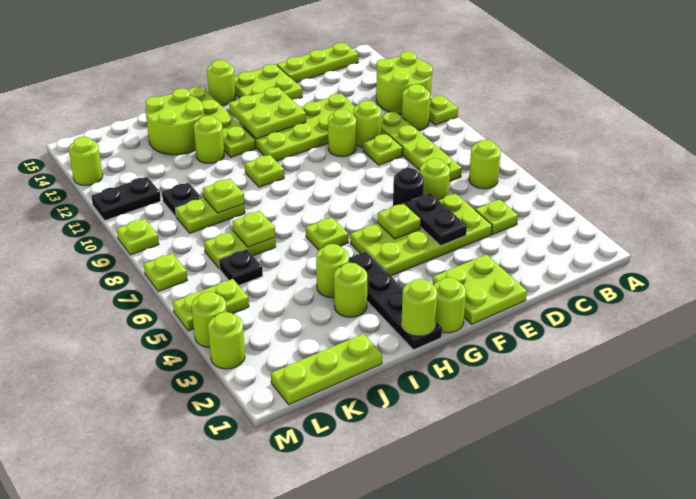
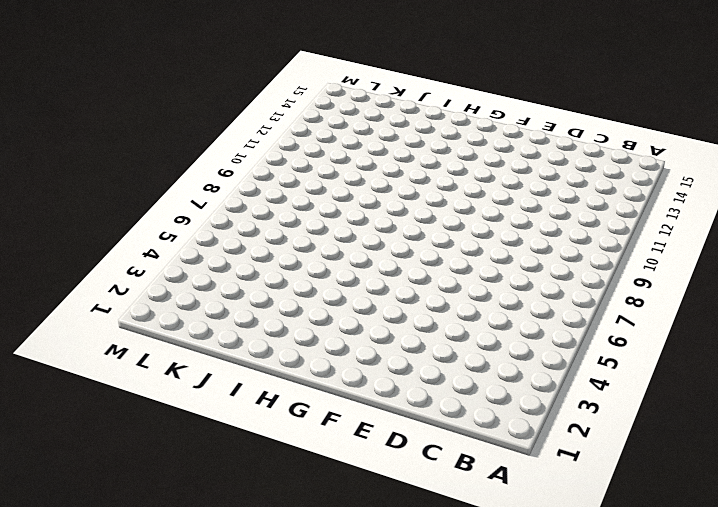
none -> lime 1x1 plate [429,96,458,125]
none -> lime 2x2 round brick [376,51,433,114]
none -> lime 1x1 round brick [469,140,501,189]
none -> lime 1x1 round brick [402,84,430,130]

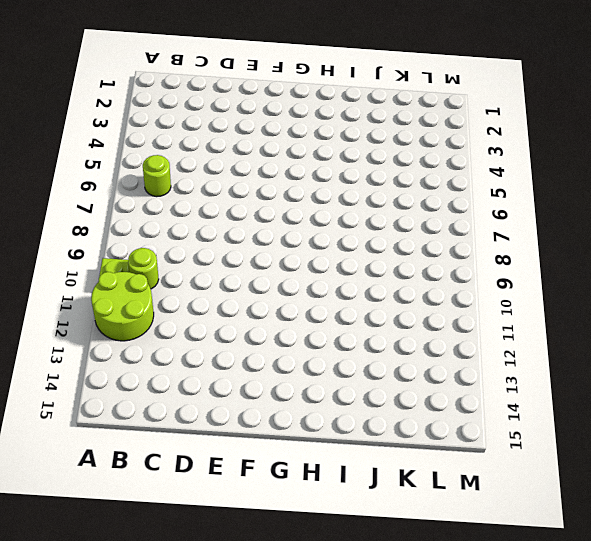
none -> lime 1x3 plate [277,43,358,83]
none -> lime 1x1 plate [475,200,518,234]
none -> lime 1x4 plate [381,112,462,182]
none -> lime 2x4 plate [350,193,492,276]

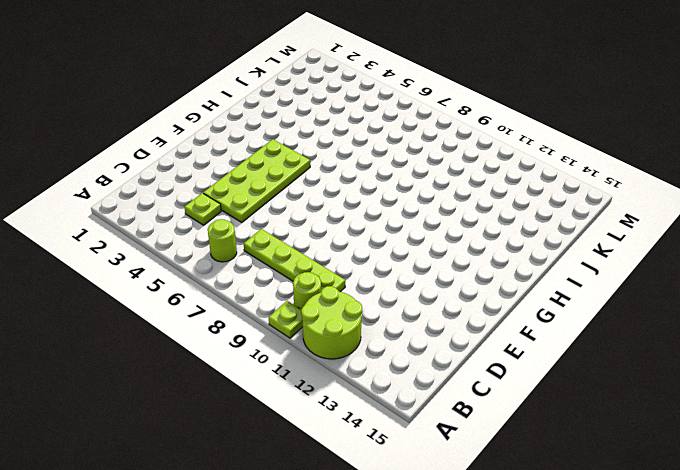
none -> lime 1x3 plate [277,43,358,83]
none -> lime 1x1 round brick [420,158,450,200]
none -> lime 1x1 plate [363,134,403,165]
none -> lime 1x1 round brick [353,101,381,147]

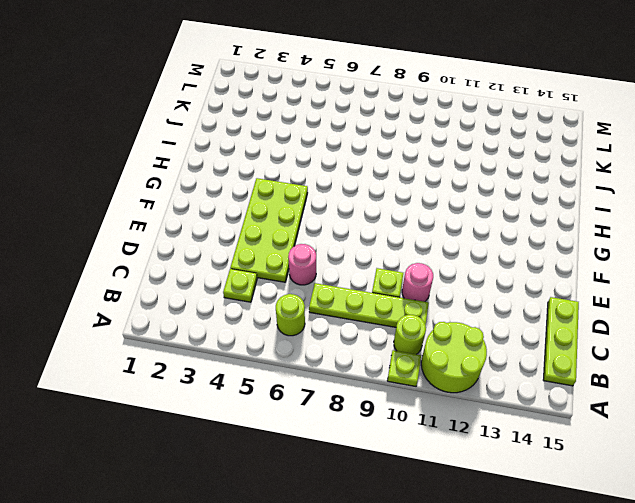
pink 1x1 round brick [288,244,316,285] -> lime 1x1 round brick [420,158,450,200]
pink 1x1 round brick [402,263,433,302] -> lime 1x1 round brick [353,101,381,147]
none -> lime 2x4 plate [243,94,356,161]
none -> lime 2x2 plate [433,255,527,324]
none -> black 1x1 round brick [393,168,424,206]
none -> lime 1x1 round brick [328,109,356,157]

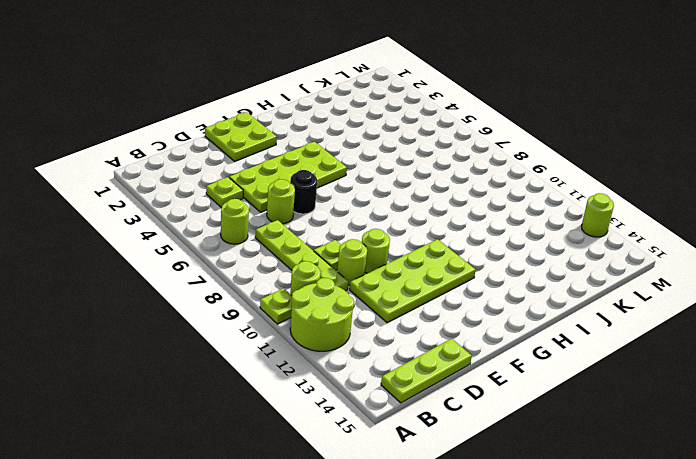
none -> lime 2x2 plate [234,64,302,100]
none -> lime 1x1 round brick [434,277,466,333]
none -> lime 1x1 round brick [207,60,236,105]
none -> black 1x4 plate [349,252,442,350]

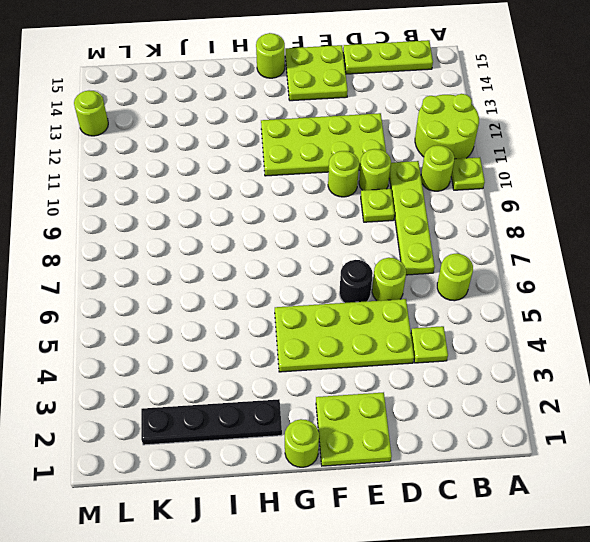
black 1x4 plate [141,399,282,445] -> black 1x4 plate turned to [349,252,442,350]
none -> lime 1x1 plate [306,217,348,250]
none -> lime 1x1 plate [245,155,284,187]
none -> lime 1x4 plate [189,87,256,157]
none -> lime 1x1 round brick [334,263,367,317]

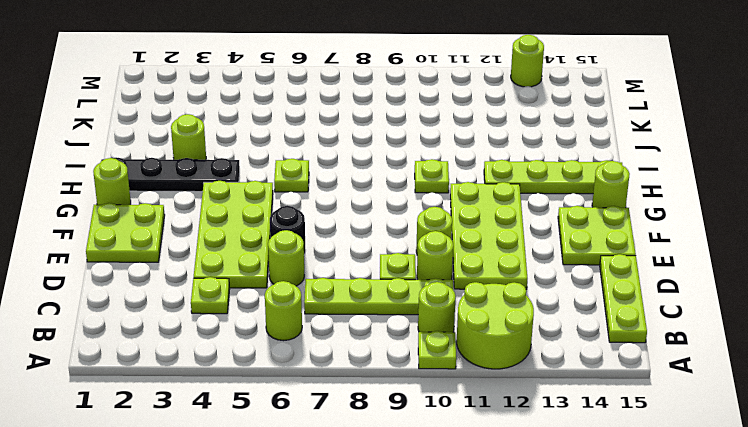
none -> lime 1x1 round brick [316,244,349,298]
none -> lime 1x1 round brick [194,116,224,163]
none -> lime 2x2 round brick [145,88,204,155]
none -> lime 1x3 plate [271,334,382,405]

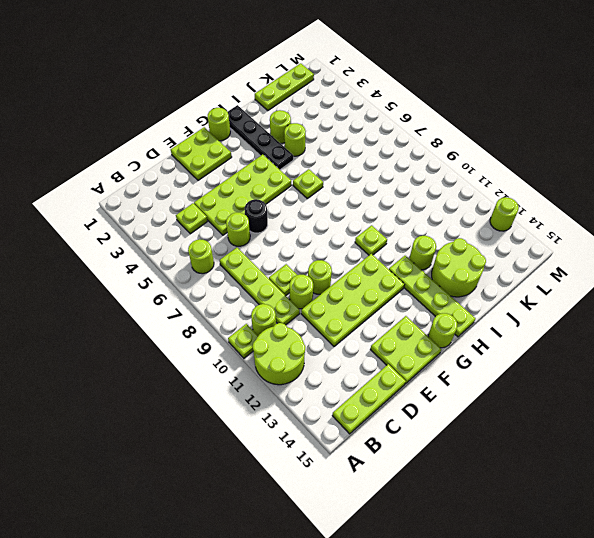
none -> lime 1x2 plate [204,231,276,269]
none -> lime 1x2 plate [175,198,245,233]
none -> black 1x1 plate [219,249,263,285]
none -> black 1x1 plate [162,183,202,217]

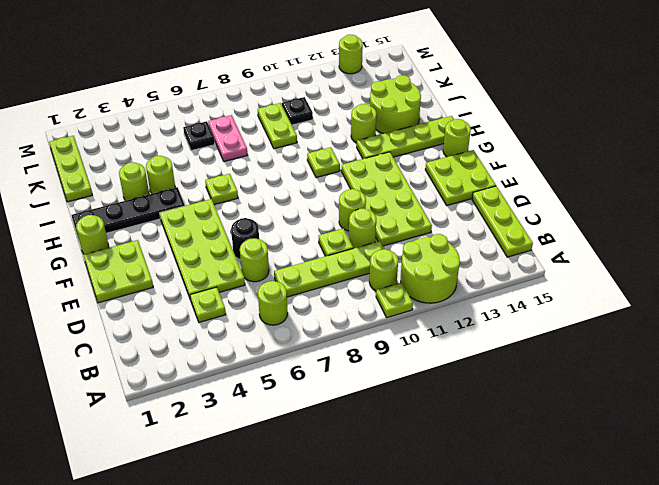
pink 1x2 plate [208,115,248,162] -> lime 1x2 plate [204,231,276,269]
none -> lime 1x2 plate [173,279,249,331]
none -> black 1x2 plate [91,177,161,221]
none -> lime 1x1 round brick [208,312,245,369]
none -> lime 1x1 round brick [192,292,227,347]

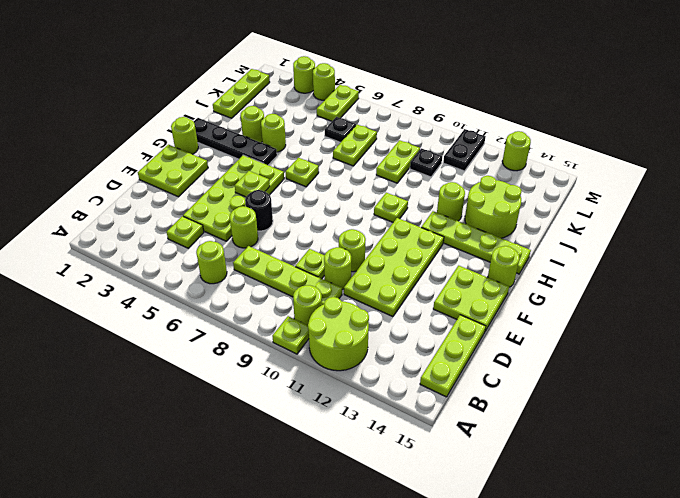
none -> lime 1x1 plate [144,253,187,292]
none -> lime 1x1 plate [117,219,159,255]
none -> black 1x2 plate [405,193,467,246]
none -> lime 2x2 plate [229,87,306,139]

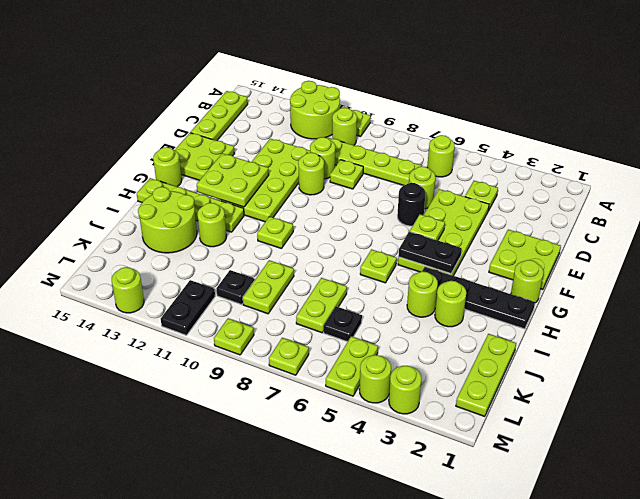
black 1x2 plate [398,232,462,274] -> black 1x2 plate moved to [405,193,467,246]
none -> lime 1x1 round brick [402,279,437,335]
none -> lime 1x1 plate [232,211,275,247]
none -> lime 1x1 plate [203,179,244,213]

